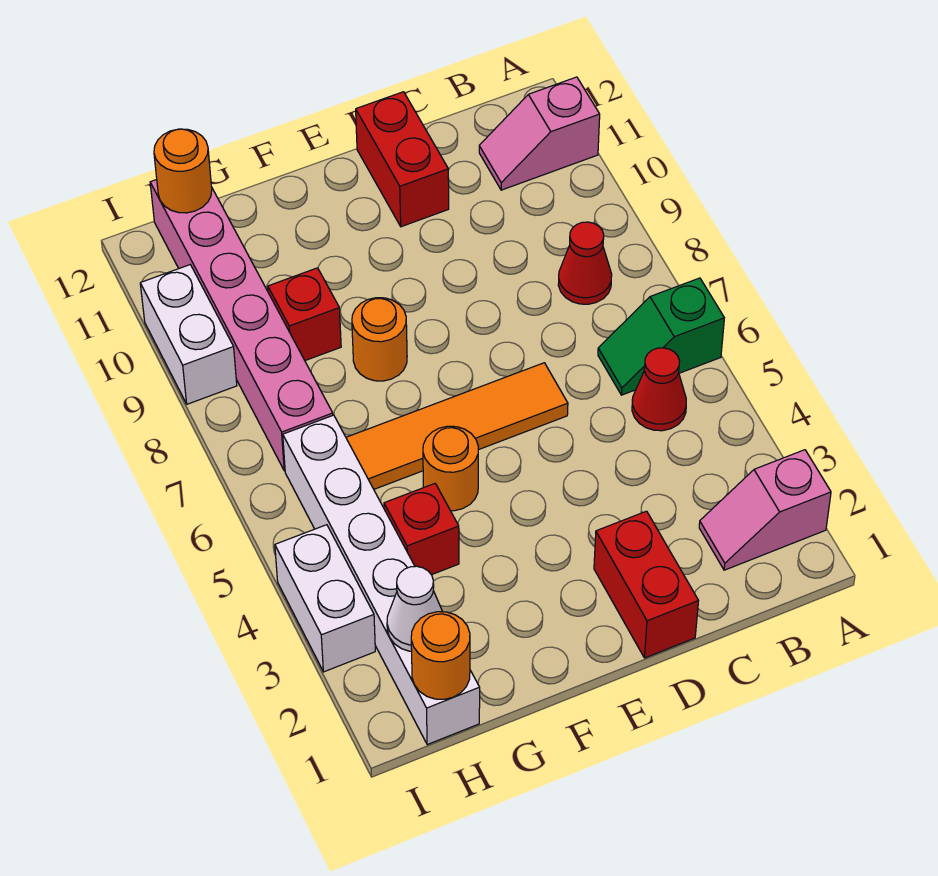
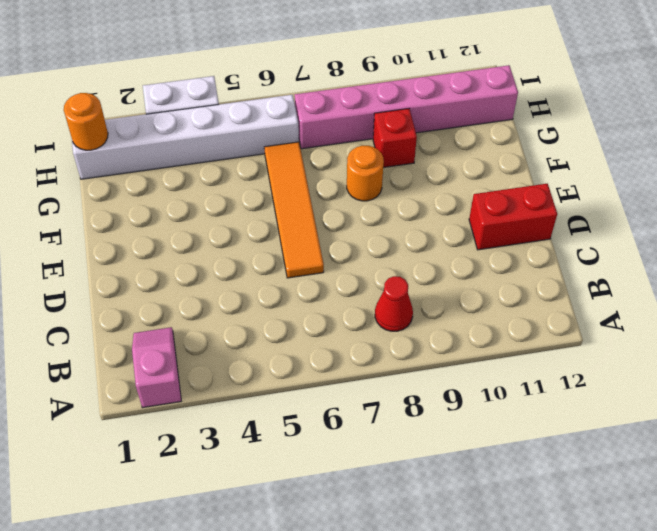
none -> green 1x2 slope [598,278,724,395]
none -> pink 1x2 slope [479,77,600,190]
none -> red 1x1 cone [632,348,686,431]

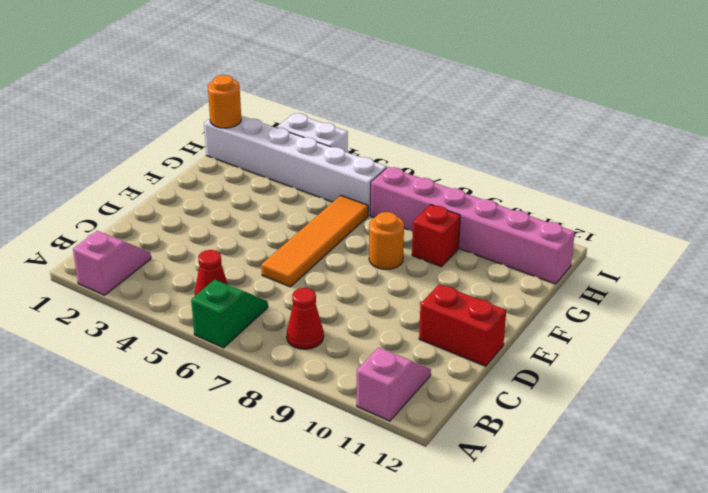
none -> red 1x2 brick [594,511,698,658]
none -> orange 1x1 round brick [423,426,479,511]
none -> red 1x1 brick [384,484,459,575]

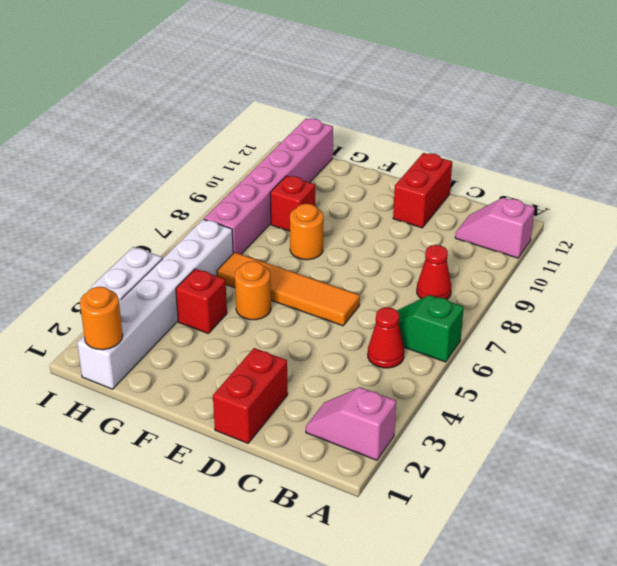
none -> white 1x2 brick [140,265,237,404]
none -> white 1x1 cone [387,566,442,652]
none -> orange 1x1 round brick [154,129,212,213]

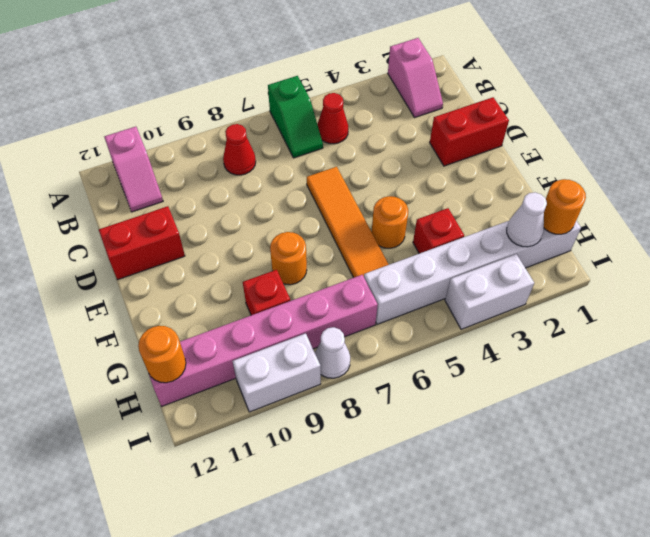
white 1x1 cone [315,327,350,378] -> none

